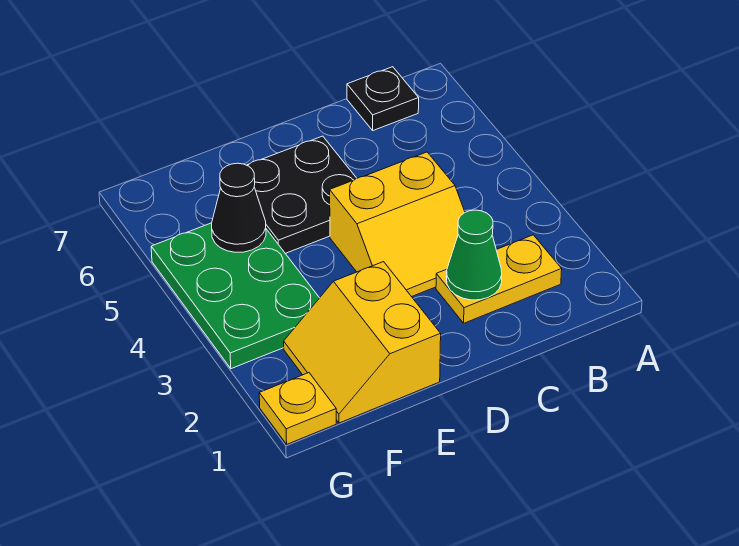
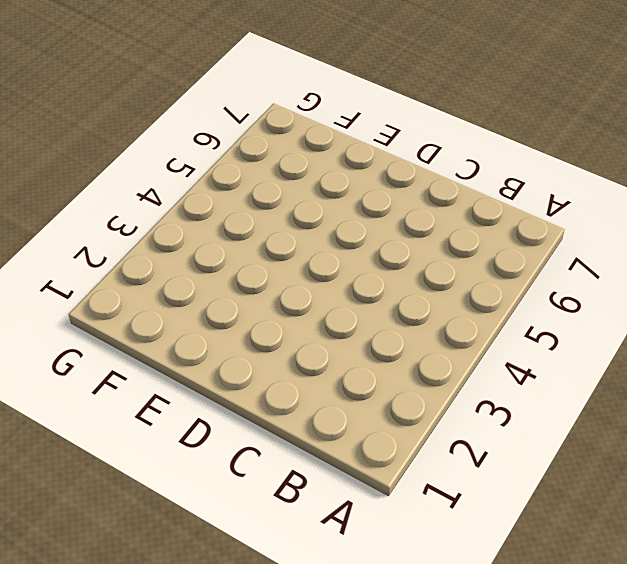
none -> yellow 1x2 plate [436,235,562,323]
none -> black 1x1 plate [347,67,419,130]

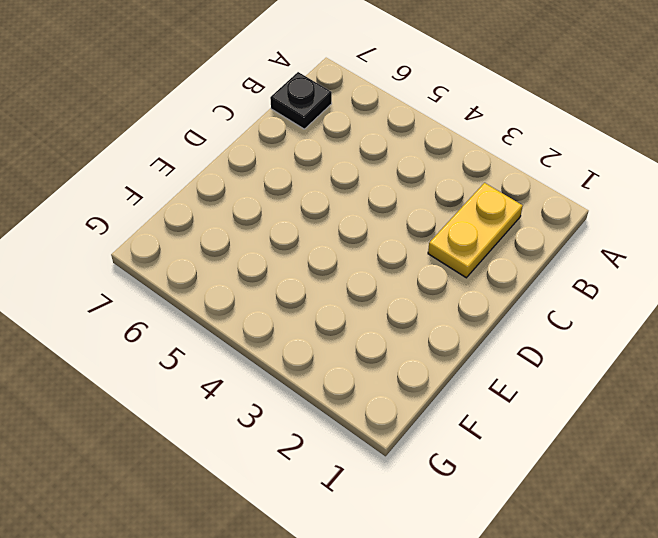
none -> yellow 2x2 slope [330,152,465,297]
none -> black 2x2 plate [247,136,357,253]

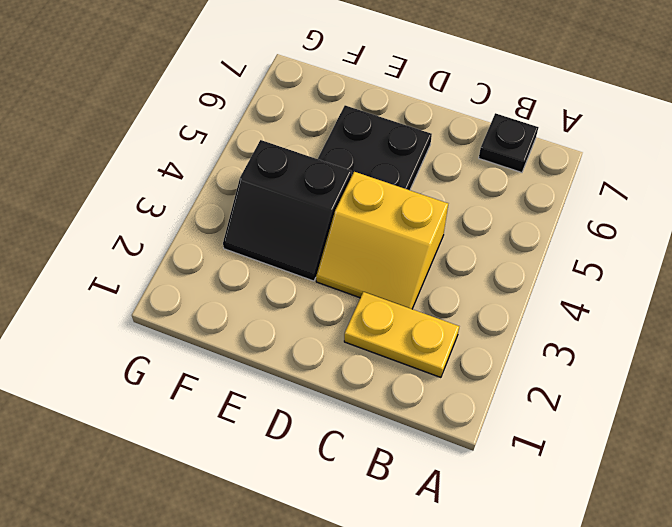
black 2x2 slope [223,140,352,281] -> green 2x3 plate [151,223,319,369]
none -> yellow 2x2 slope [284,262,441,423]
none -> yellow 1x1 plate [259,373,336,444]

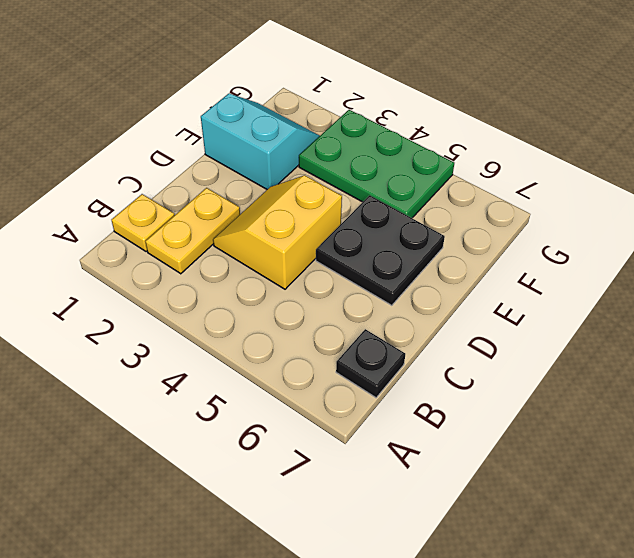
yellow 1x1 plate [111,194,175,252] -> yellow 1x1 plate moved to [259,373,336,444]
cyan 2x2 slope [201,94,320,189] -> yellow 2x2 slope [284,262,441,423]
none -> green 1x1 cone [447,210,502,300]
none -> black 1x1 cone [212,163,266,252]

